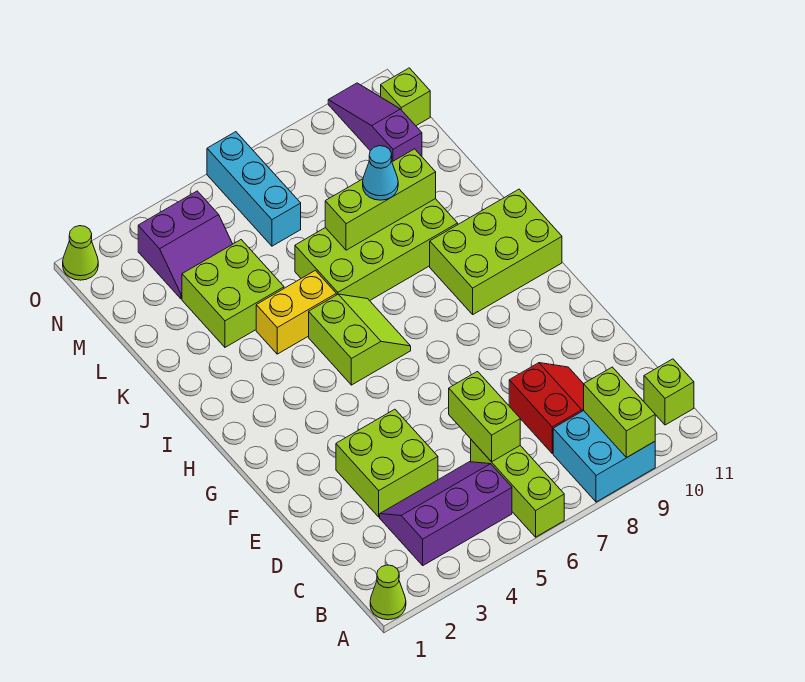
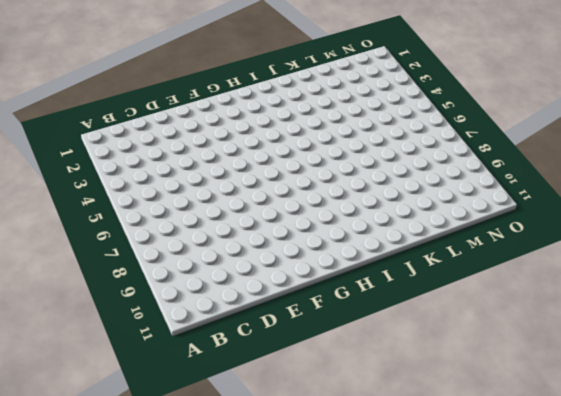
none -> lime 1x1 cone [370,565,406,620]
none -> lime 1x3 brick [471,440,564,537]
none -> cyan 2x2 brick [553,411,655,502]

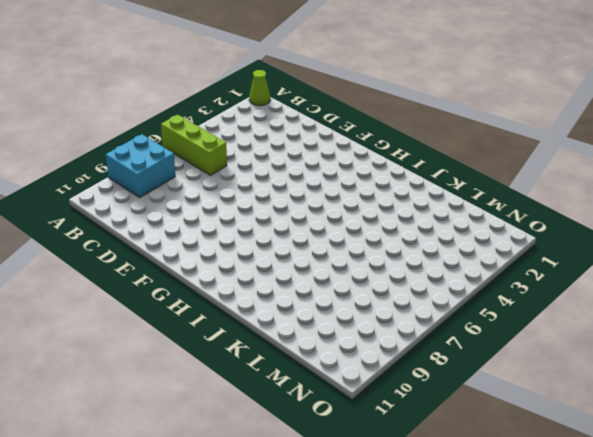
none -> purple 2x3 slope [380,462,512,565]
none -> lime 1x1 brick [644,359,694,425]
none -> red 2x2 slope [509,363,584,453]

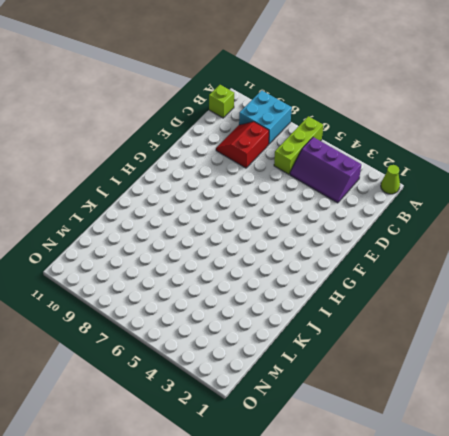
none -> lime 2x2 brick [336,409,438,517]
none -> lime 2x2 slope [309,294,411,385]
none -> lime 2x3 brick [430,189,562,314]

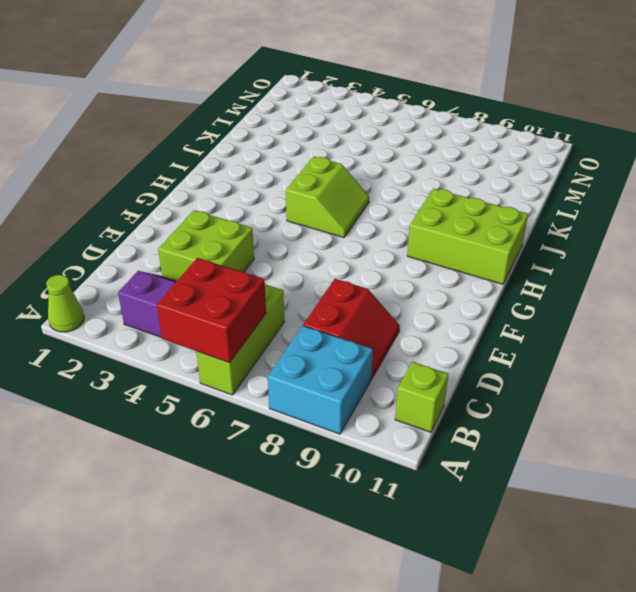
red 2x2 brick [157,258,266,363] -> none
none -> yellow 1x2 brick [256,270,336,354]
none -> lime 2x4 brick [295,199,458,301]
none -> lime 2x2 brick [182,240,284,347]

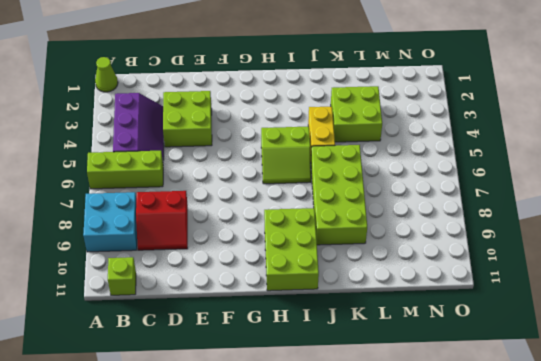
none -> purple 2x2 slope [138,191,232,299]
none -> cyan 1x3 brick [207,132,301,246]
none -> purple 1x3 slope [328,83,422,162]

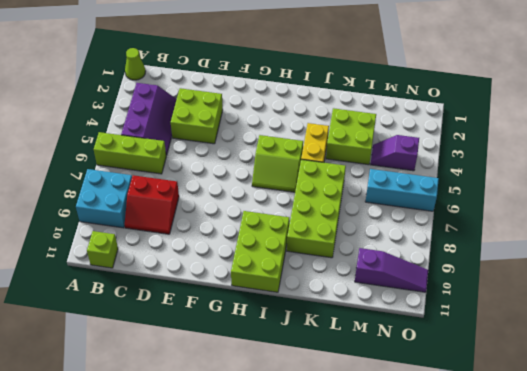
purple 1x2 slope [371,135,419,171] -> purple 2x2 slope [138,191,232,299]
none -> lime 1x1 brick [381,68,430,126]
none -> lime 1x1 cone [63,226,98,280]
none -> lime 1x2 brick [584,367,655,457]

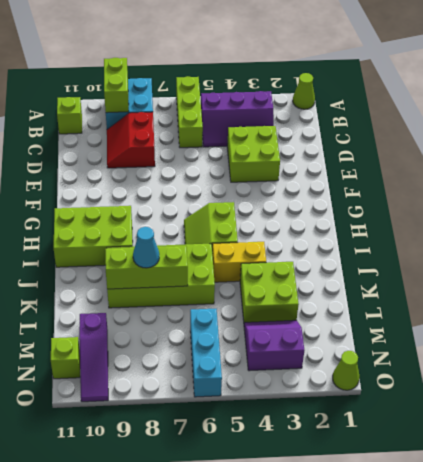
none -> lime 1x2 brick [449,372,520,462]

